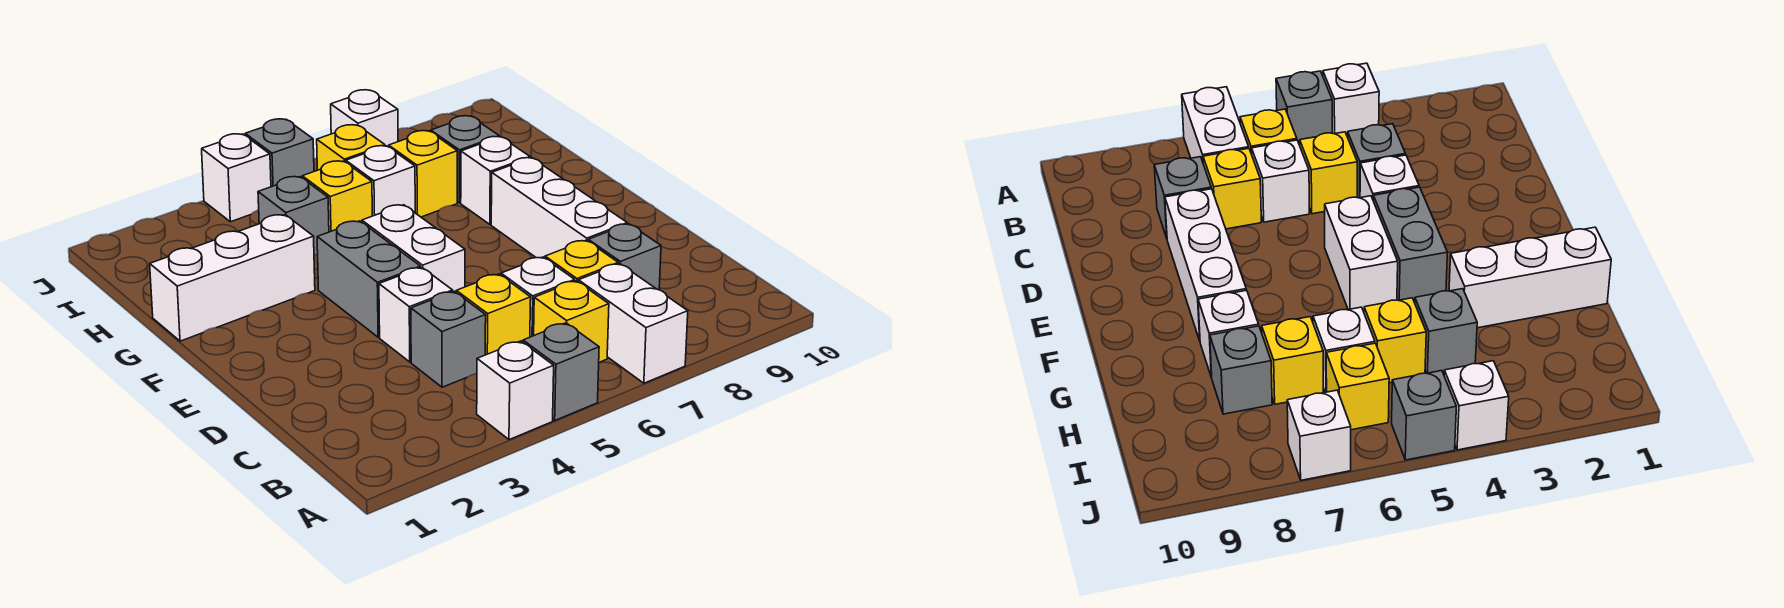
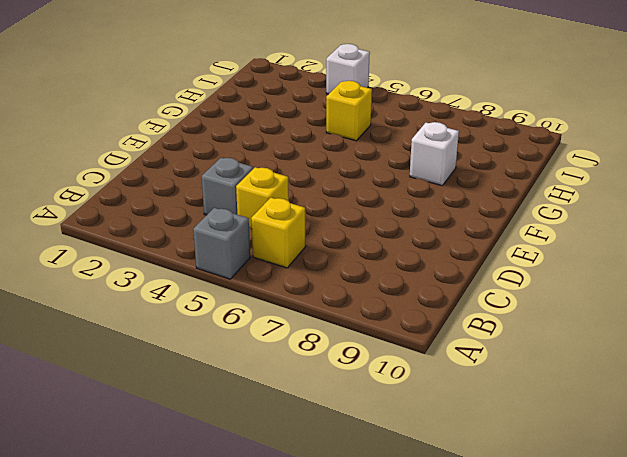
none -> white 1x1 brick [477,341,554,440]
none -> white 1x2 brick [578,264,688,383]
none -> white 1x1 brick [501,257,575,337]

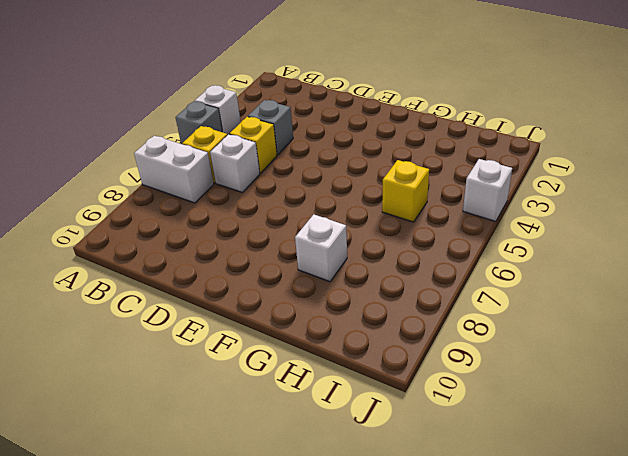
none -> yellow 1x1 brick [545,240,618,281]
none -> grey 1x1 brick [588,224,661,290]
none -> white 1x1 brick [379,267,453,362]

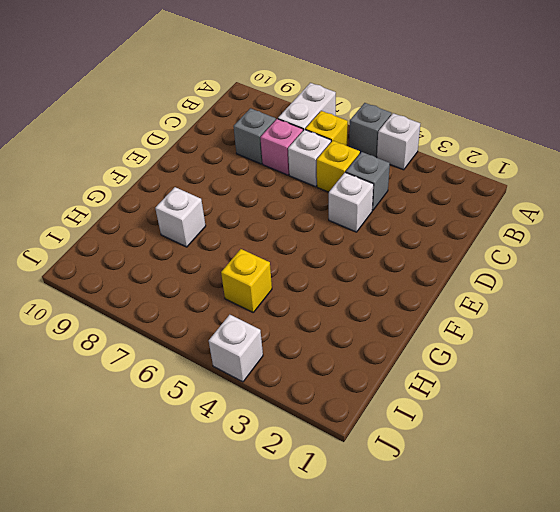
pink 1x1 brick [260,119,303,175] -> yellow 1x1 brick [545,240,618,281]
none -> white 1x3 brick [491,158,627,258]
none -> grey 1x2 brick [317,221,420,337]
none -> white 1x2 brick [362,205,465,292]

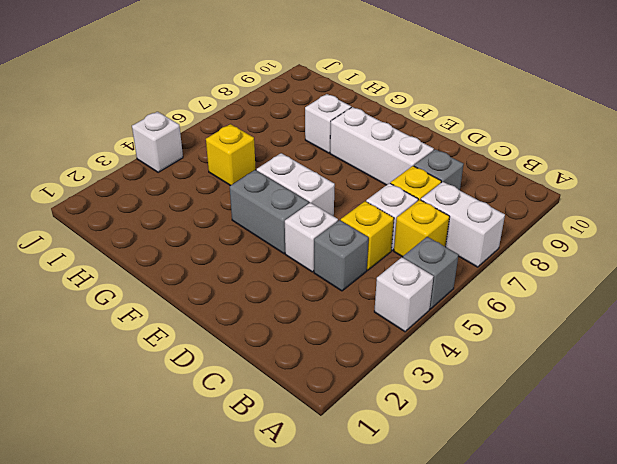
none -> white 1x3 brick [150,215,315,341]
none -> grey 1x1 brick [258,177,329,255]
none -> white 1x1 brick [346,146,415,216]

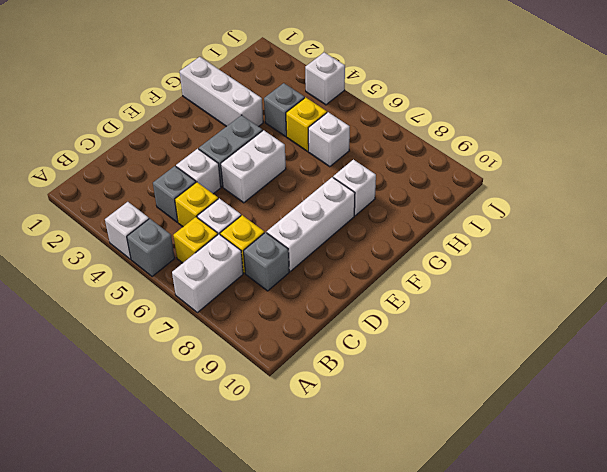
none -> yellow 1x1 brick [389,131,457,217]
none -> grey 1x1 brick [431,116,499,203]
none -> yellow 1x1 brick [317,125,385,170]

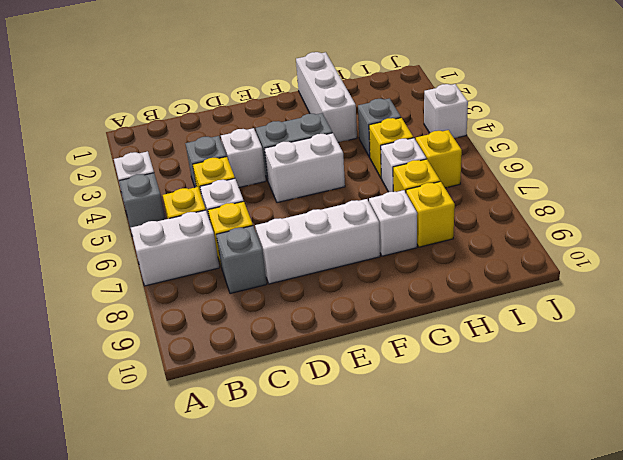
yellow 1x1 brick [406,182,455,247] -> grey 1x1 brick [431,116,499,203]
none -> grey 1x1 brick [245,119,314,187]
none -> white 1x1 brick [331,90,398,147]

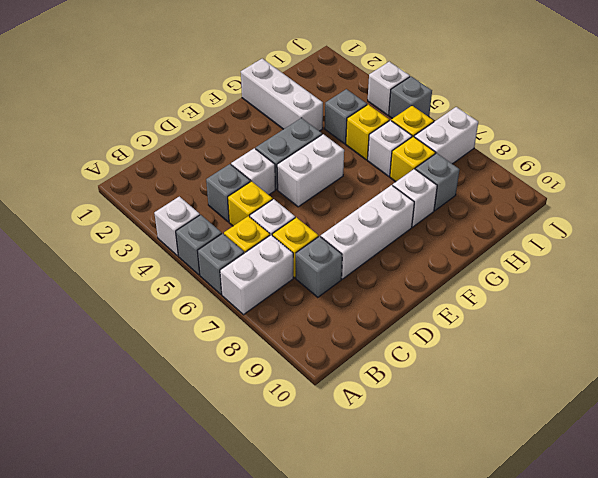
grey 1x1 brick [198,233,244,294] -> none
white 1x2 brick [414,107,478,164] -> white 1x1 brick [331,90,398,147]

